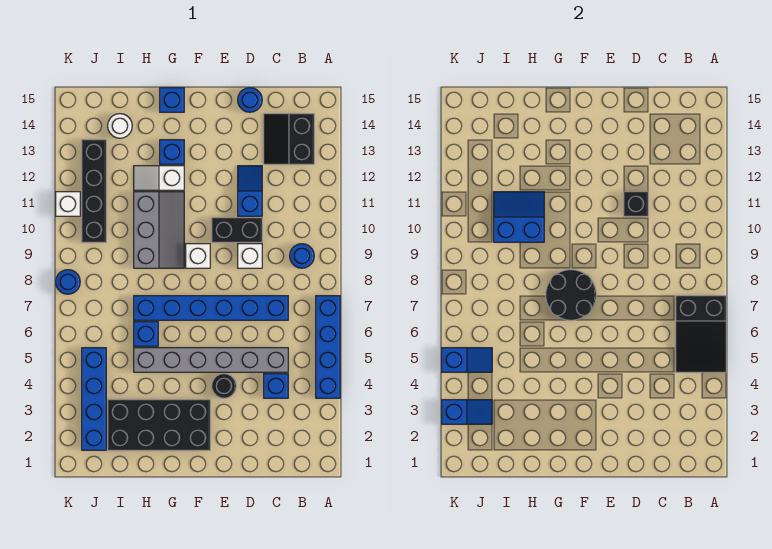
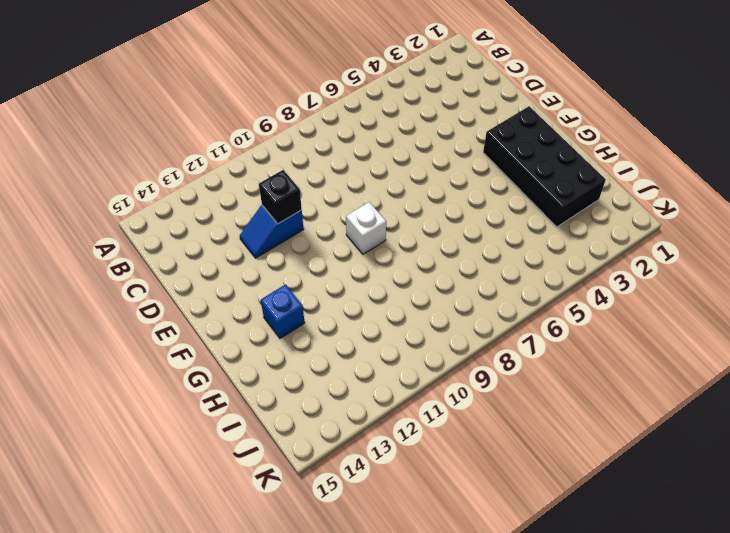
none -> blue 1x4 brick [316,296,340,398]
none -> blue 1x1 round brick [290,244,314,268]
none -> black 2x2 slope [264,114,314,164]

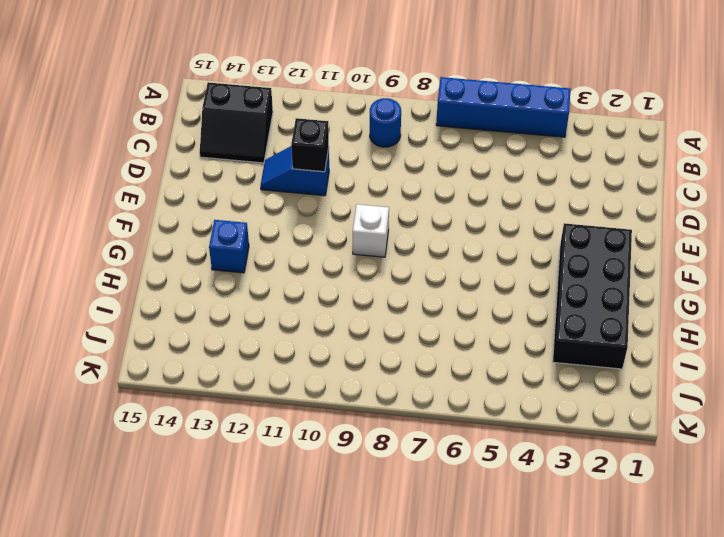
none -> blue 1x1 brick [264,374,288,398]
none -> grey 1x6 brick [134,348,288,372]
none -> blue 1x6 brick [134,296,288,320]

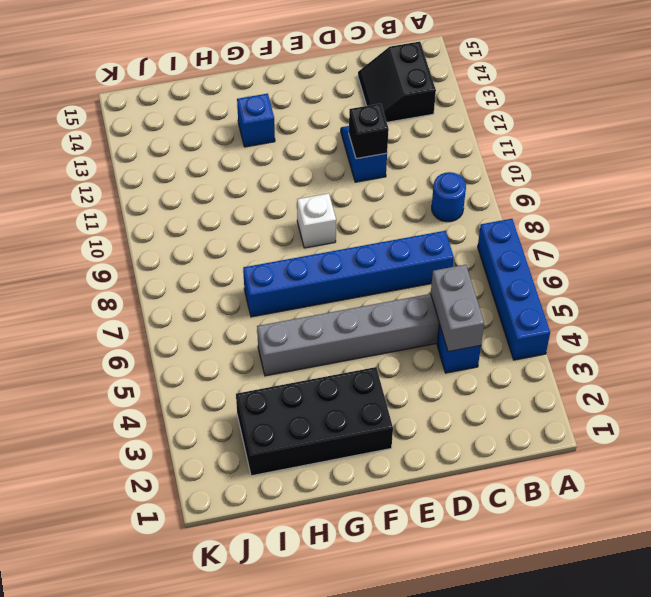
grey 1x2 brick [430,265,484,352] -> none
none -> white 1x1 brick [238,244,262,268]
none -> black 1x2 brick [212,218,262,242]
none -> blue 1x1 round brick [238,88,262,112]

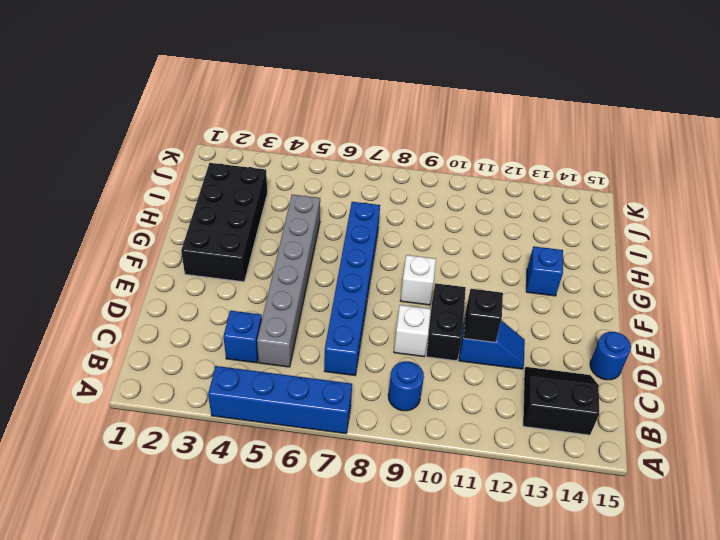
none -> black 1x1 round brick [212,374,236,398]
none -> grey 2x3 slope [134,192,184,268]
none -> white 1x2 slope [134,166,184,190]

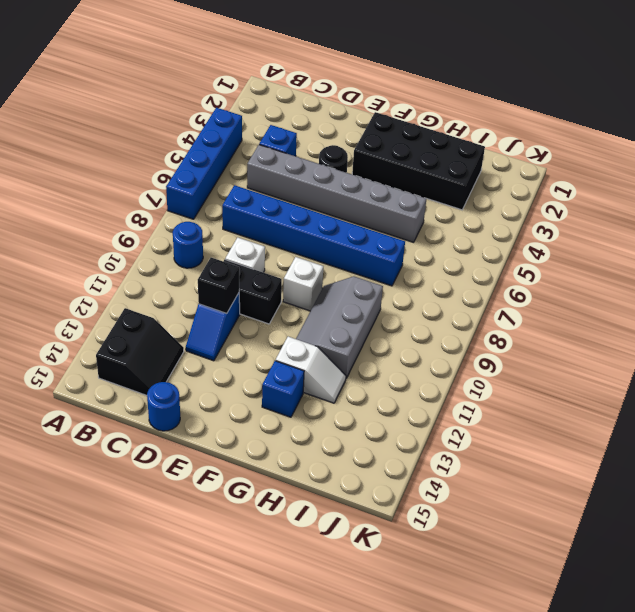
none -> blue 1x1 brick [160,88,184,112]
none -> blue 1x1 brick [134,322,158,346]
none -> white 1x1 round brick [108,114,132,138]

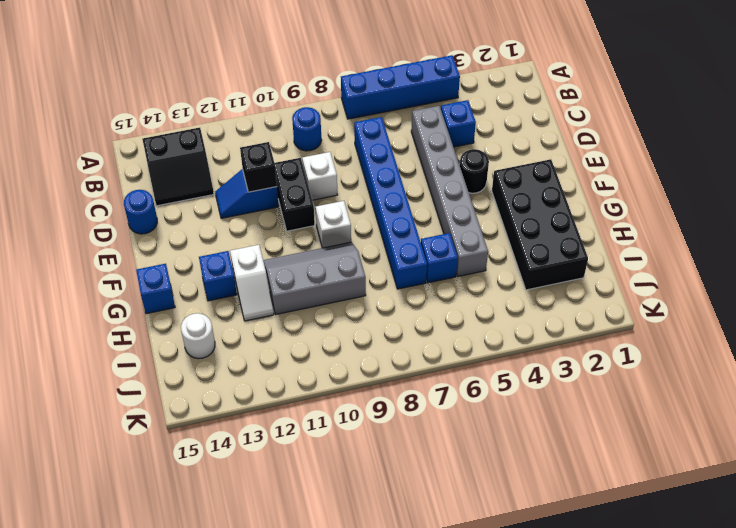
none -> blue 1x4 brick [82,348,106,450]
none -> black 1x4 brick [82,140,106,242]
none -> blue 1x1 round brick [56,270,80,294]

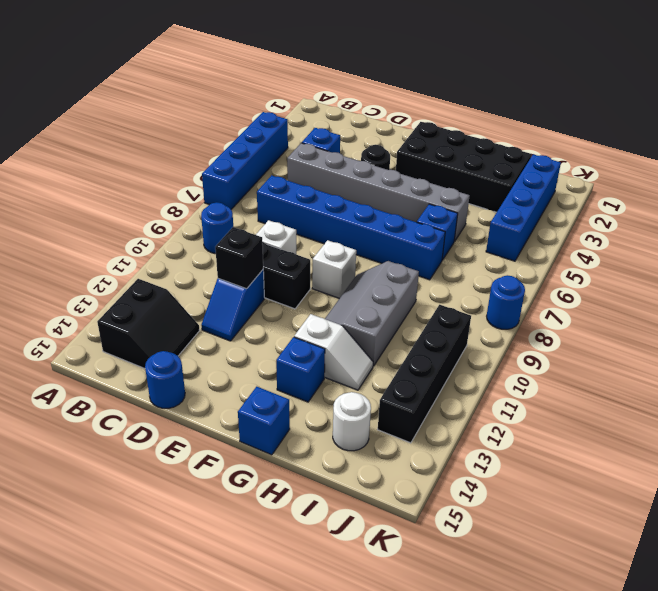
none -> white 1x1 brick [56,192,80,216]
none -> black 2x3 slope [676,296,726,372]
none -> black 2x2 round brick [546,270,596,320]

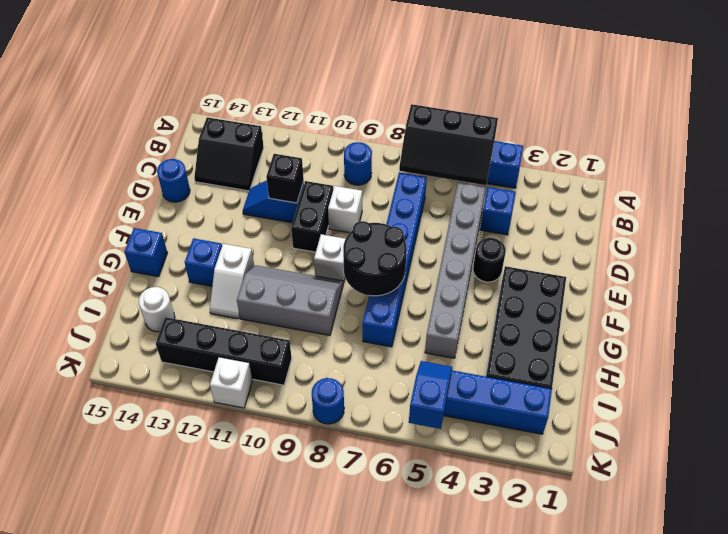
black 2x3 slope [399,104,498,185] -> black 2x3 slope turned to [676,296,726,372]
none -> blue 1x1 brick [134,322,158,346]
none -> blue 2x2 slope [494,192,544,242]
none -> blue 1x2 slope [442,400,492,424]

